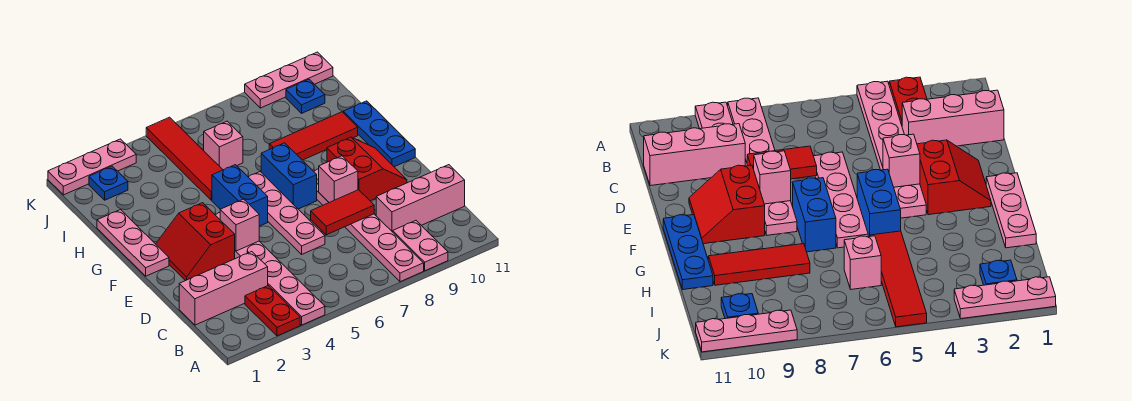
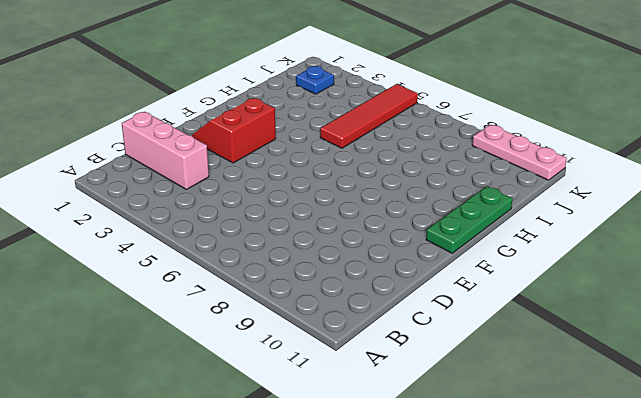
green 1x3 plate [426,186,512,253] -> blue 1x3 plate [343,101,415,167]
none -> red 1x2 plate [245,286,300,336]
none -> pink 1x6 plate [216,213,325,325]
none -> pink 1x6 plate [314,169,424,282]

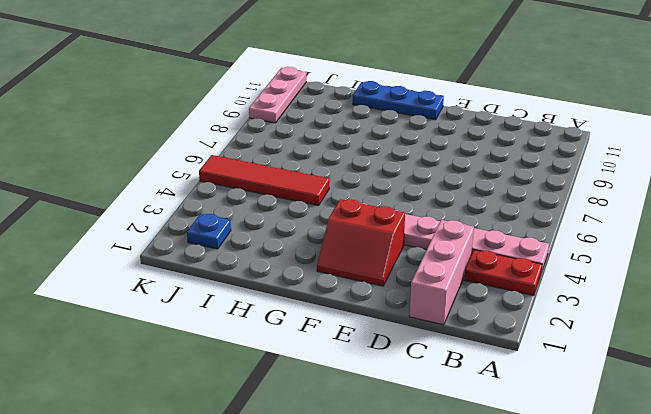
none -> pink 1x6 plate [314,169,424,282]
none -> pink 1x2 plate [393,221,448,271]
none -> pink 1x3 brick [376,165,465,232]

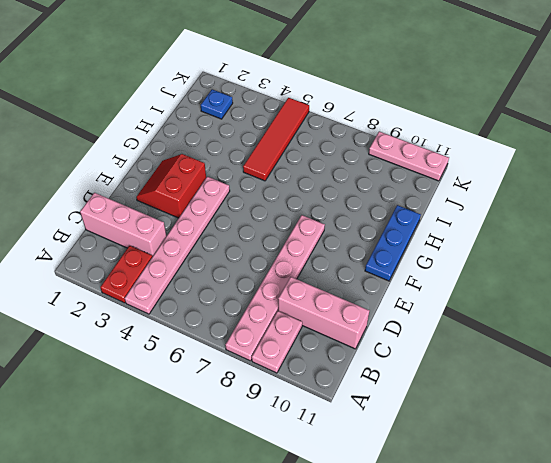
none -> pink 1x4 plate [249,172,325,254]
none -> red 2x2 slope [327,137,407,201]
none -> pink 1x3 plate [97,210,169,276]

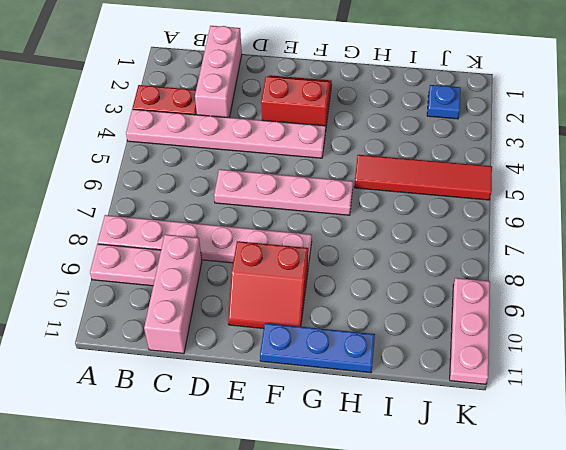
none -> pink 1x3 plate [97,210,169,276]
none -> blue 1x2 brick [212,165,268,226]
none -> blue 1x2 brick [261,143,317,209]

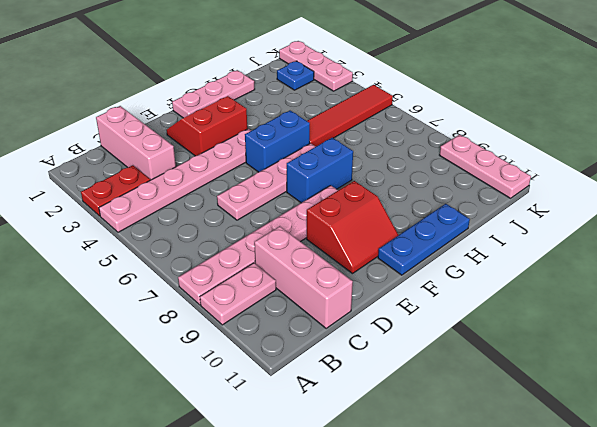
none -> red 1x3 tile [269,112,358,160]
none -> pink 1x1 brick [204,121,243,170]
none -> blue 1x1 plate [286,79,325,113]

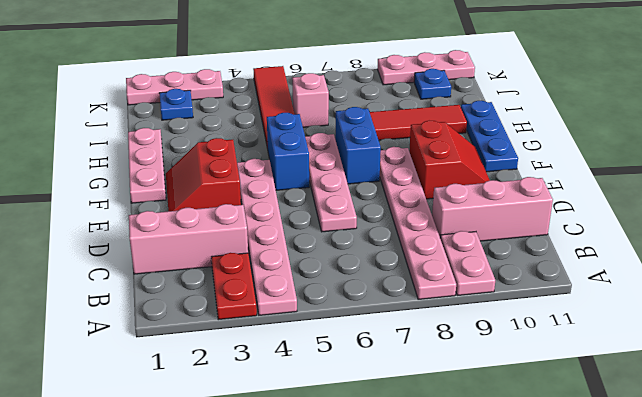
none -> red 1x2 tile [311,190,374,235]
none -> pink 1x1 brick [220,199,259,251]
none -> pink 1x1 brick [319,156,358,203]

